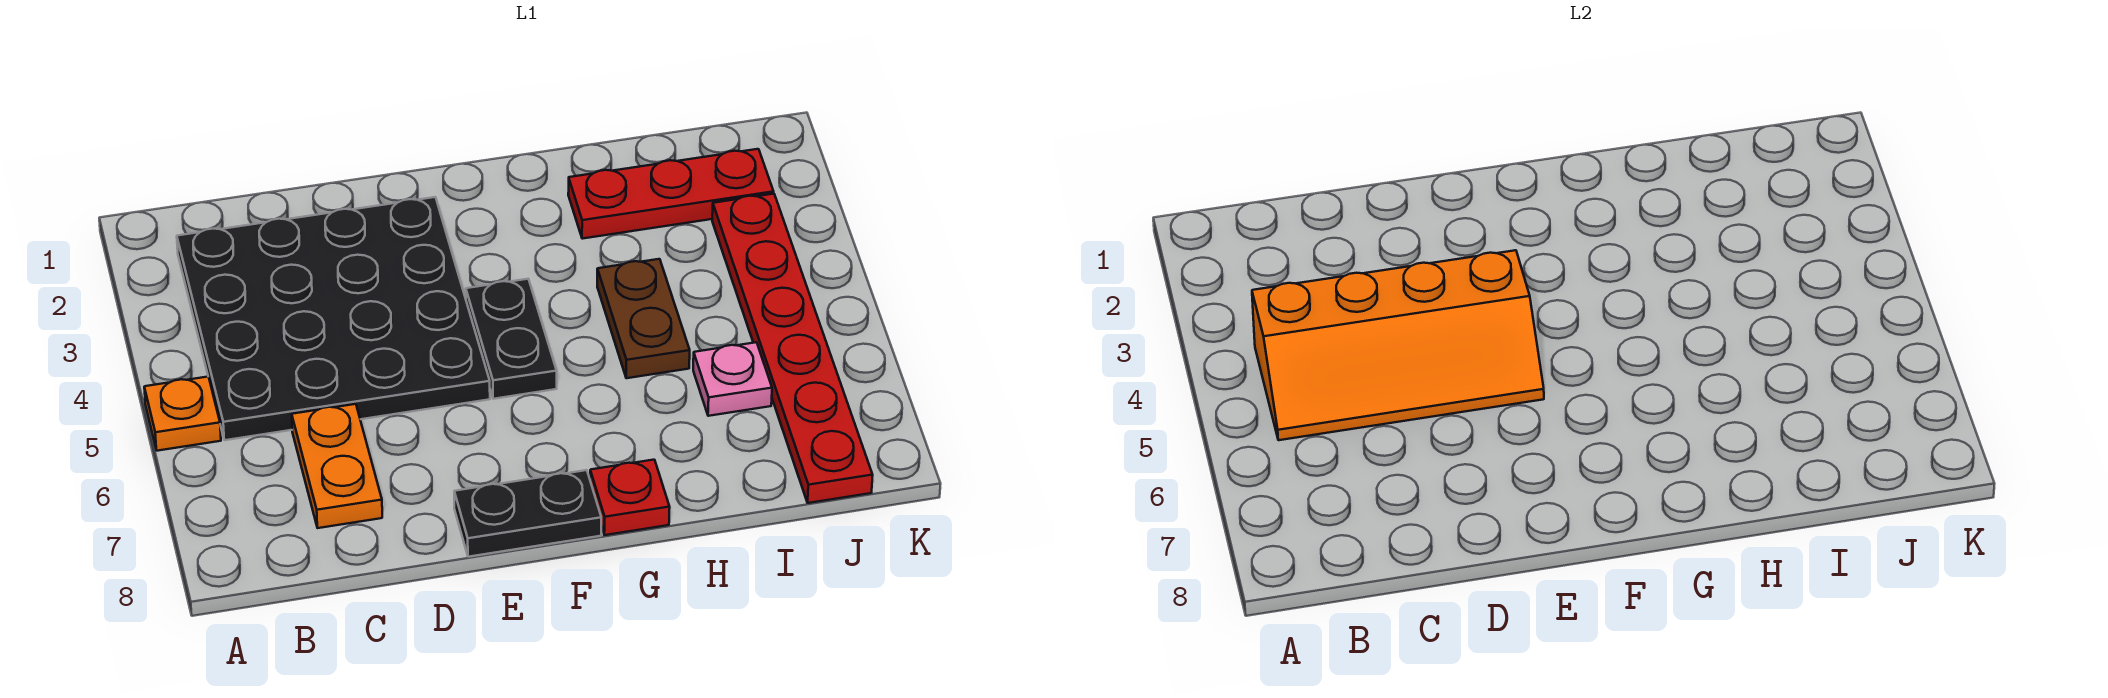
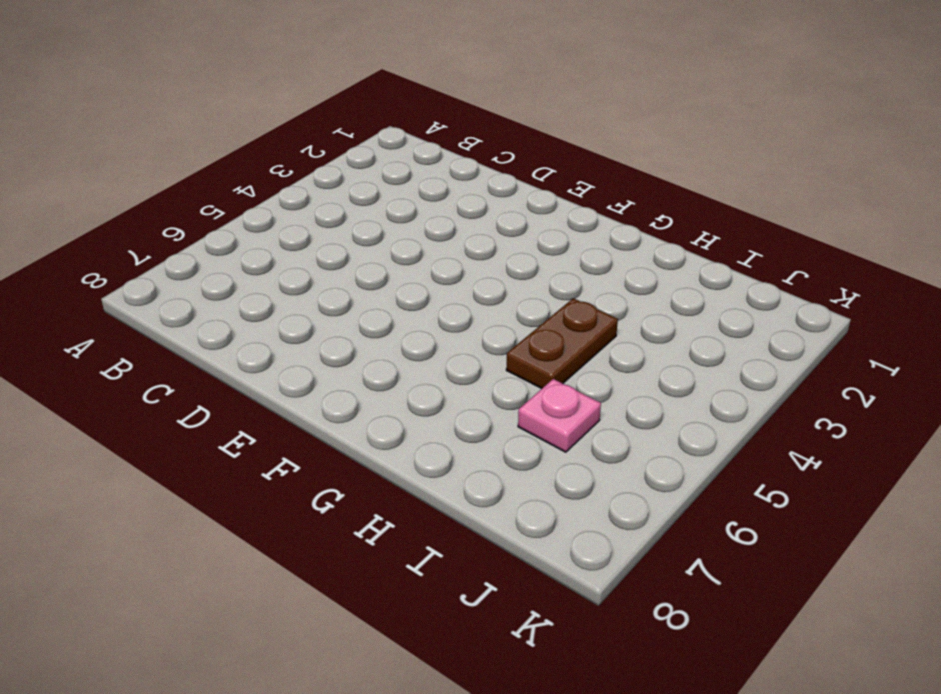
none -> orange 1x1 plate [144,377,221,451]
none -> black 4x4 plate [177,197,490,440]

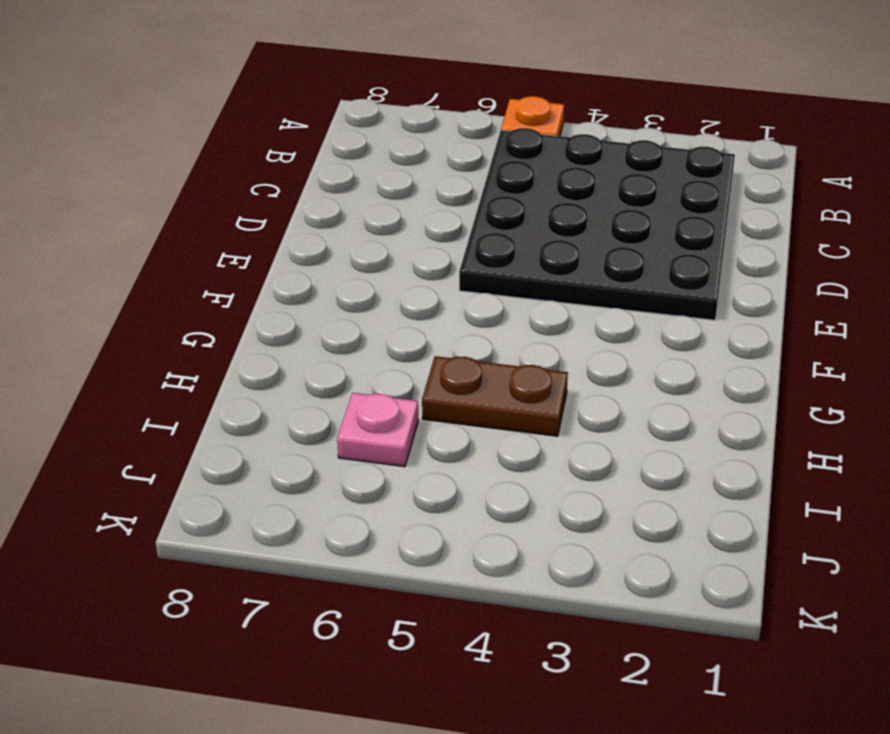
none -> orange 1x2 plate [292,404,382,528]
none -> black 1x2 plate [454,470,601,557]

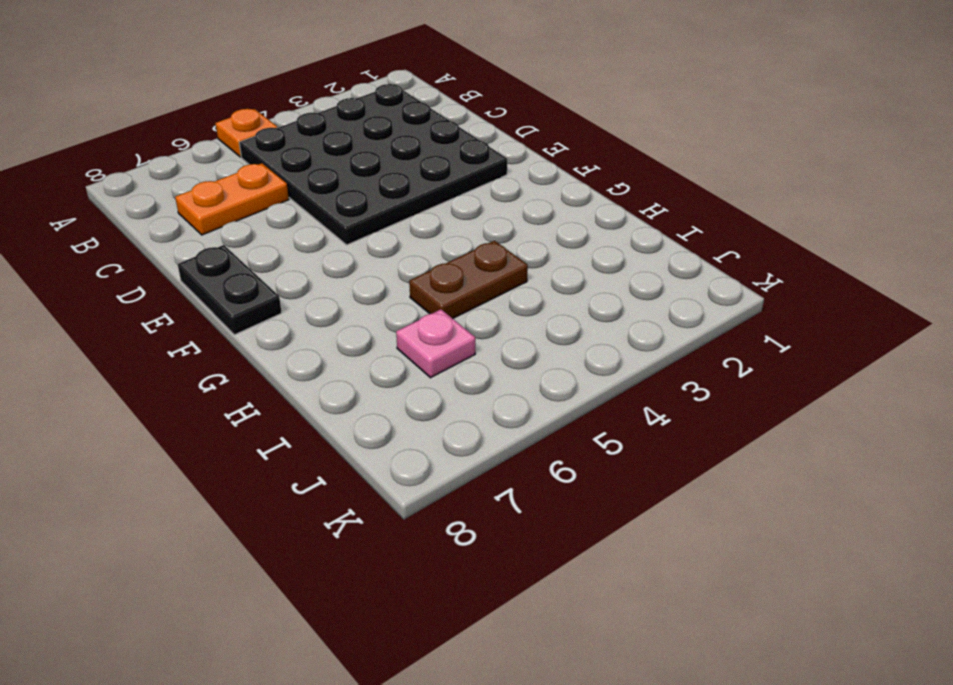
none -> black 1x2 plate [466,279,557,399]
none -> red 1x1 plate [590,460,670,535]

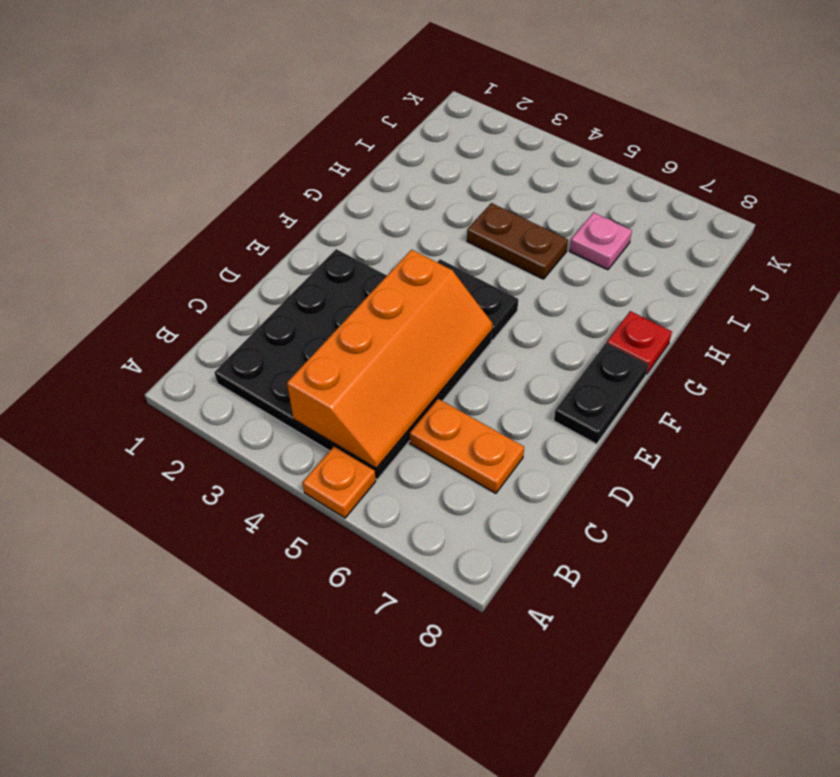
none -> red 1x3 plate [568,149,774,239]
none -> red 1x6 plate [712,194,873,503]

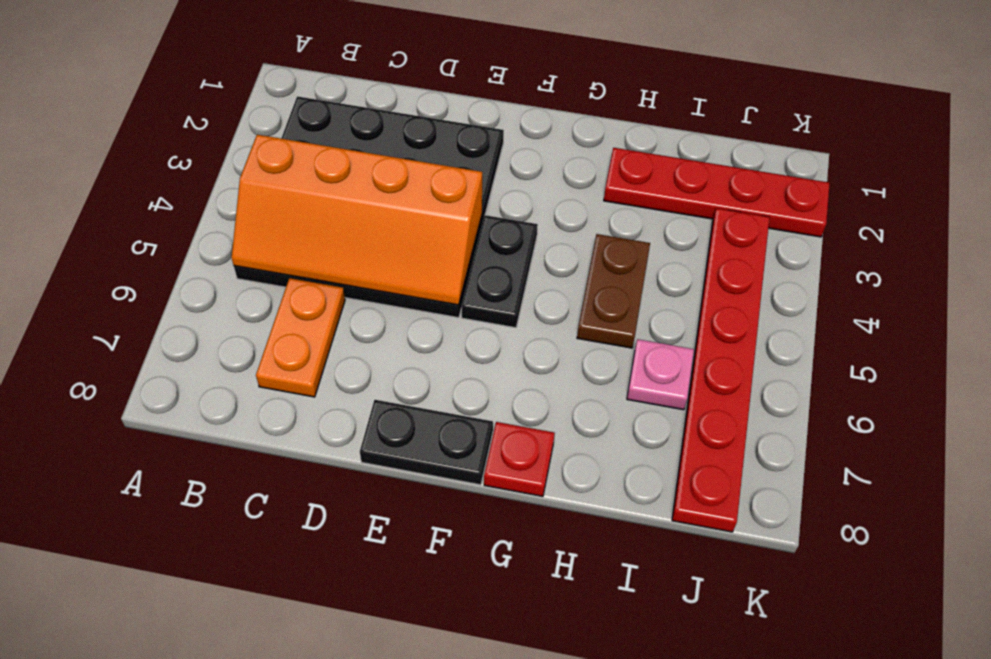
red 1x4 plate [604,148,830,237] -> red 1x3 plate [568,149,774,239]
none -> orange 1x1 plate [144,377,221,451]

